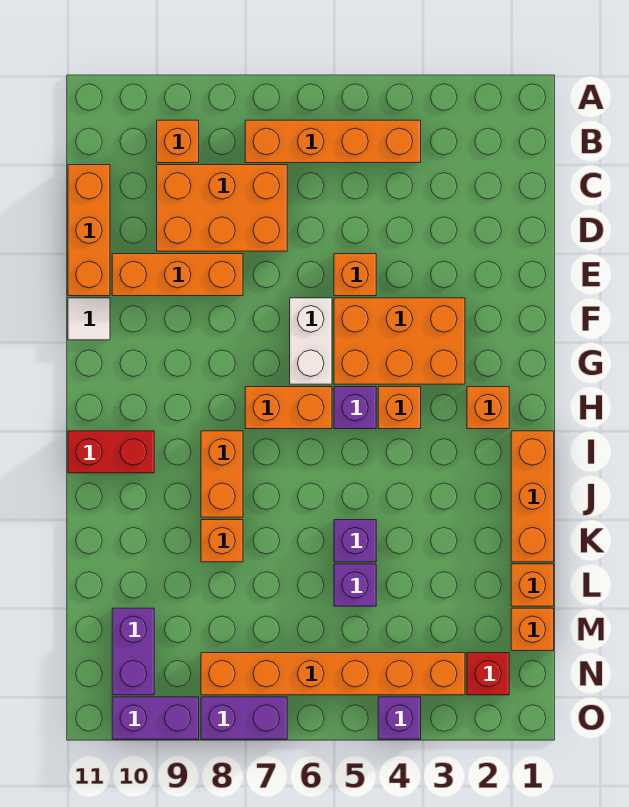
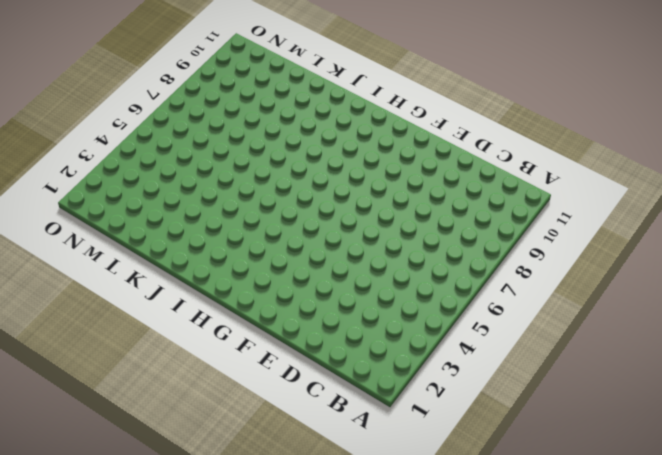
none -> orange 1x4 brick [245,120,421,163]
none -> orange 1x1 brick [157,120,199,163]
none -> orange 2x3 brick [157,165,287,251]

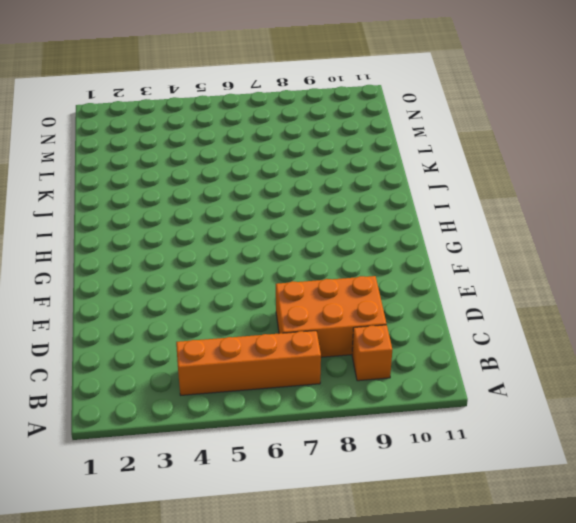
none -> orange 1x3 brick [68,165,110,296]
none -> orange 1x1 brick [334,254,376,296]
none -> orange 1x3 brick [112,254,243,296]

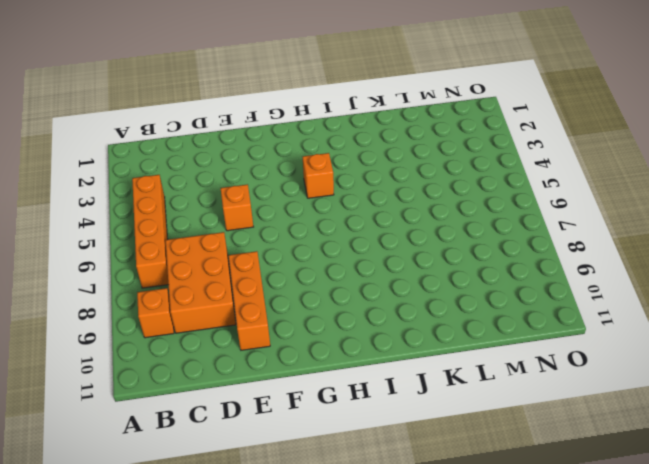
none -> orange 1x3 brick [68,165,110,296]
none -> orange 2x3 brick [334,298,465,384]
none -> white 1x2 brick [290,298,332,384]

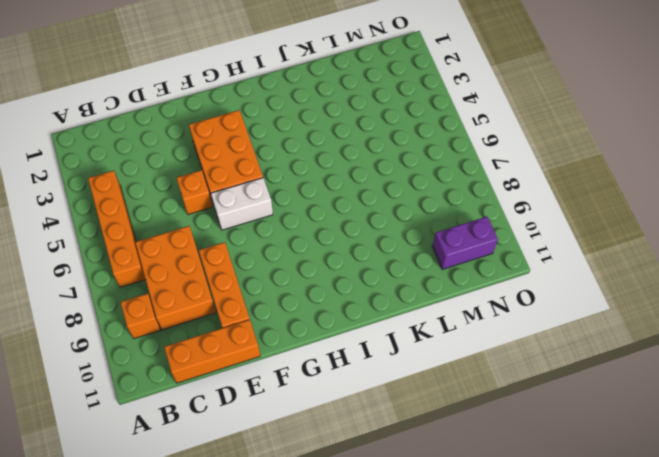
none -> white 1x1 tile [68,298,110,340]
none -> orange 1x1 brick [467,387,509,429]
none -> orange 1x1 brick [378,387,421,429]

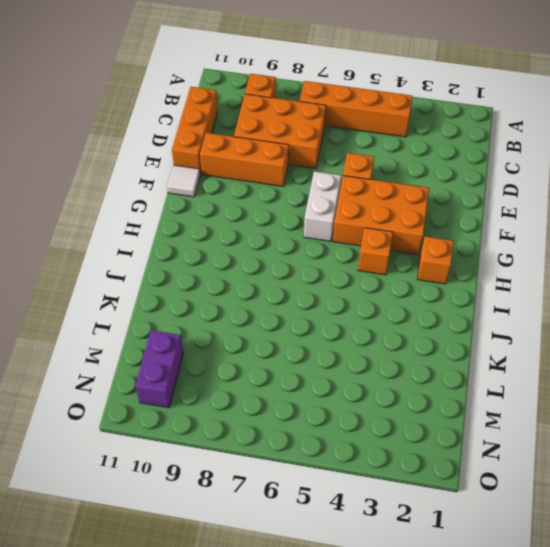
none -> purple 1x1 brick [334,387,376,429]
none -> orange 1x2 brick [245,387,332,429]
none -> orange 1x3 brick [511,431,554,562]

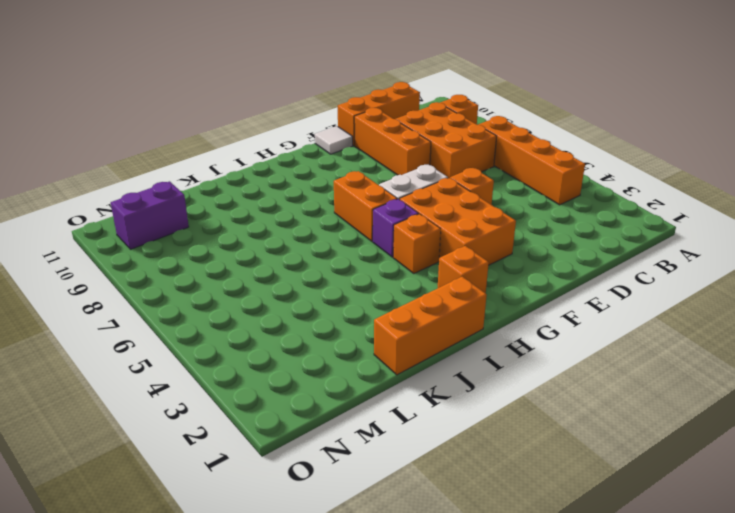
none -> orange 1x2 brick [201,431,243,517]
none -> red 1x2 brick [68,431,154,473]
none -> purple 1x1 brick [334,520,376,562]

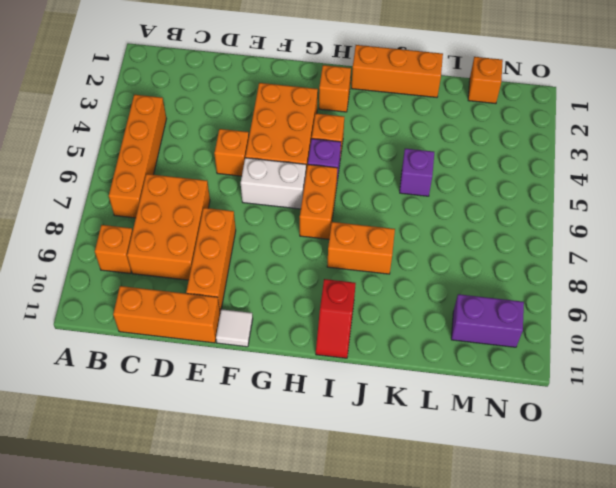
red 1x2 slope [316,279,356,358] -> red 1x2 brick [68,431,154,473]
none -> orange 1x1 brick [201,520,243,562]
none -> orange 1x1 brick [511,564,554,606]
none -> purple 1x1 brick [334,564,376,606]

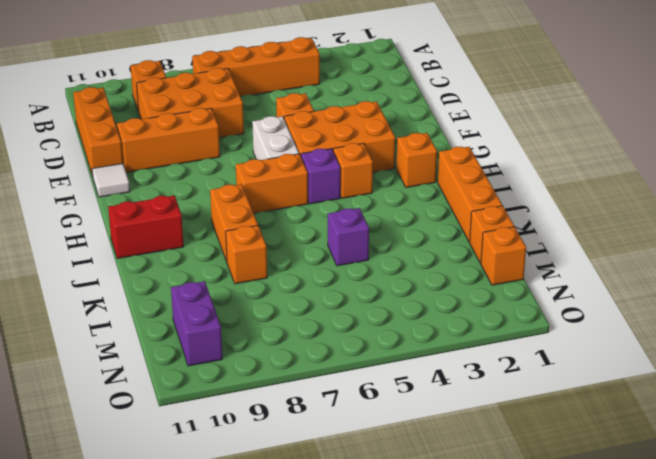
none -> purple 1x1 brick [334,564,376,606]
none -> red 1x1 brick [467,653,509,695]
none -> orange 1x6 brick [201,653,465,695]

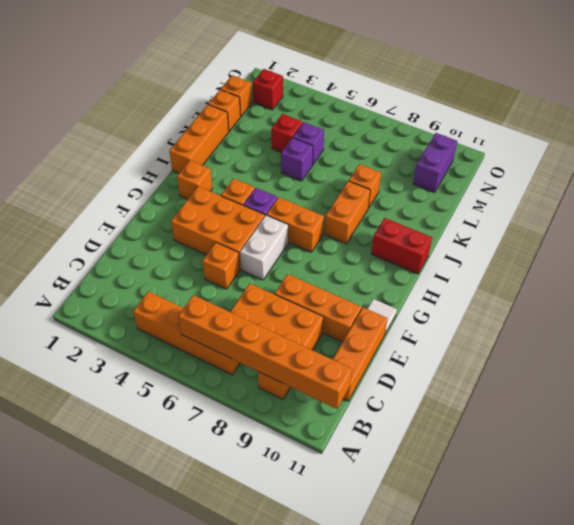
orange 1x6 brick [178,295,352,409] -> orange 1x6 brick moved to [201,653,465,695]
red 1x1 brick [271,114,303,152] -> none
none -> purple 1x1 brick [378,697,421,739]
none -> purple 1x2 brick [201,697,287,739]
none -> purple 1x2 brick [112,697,199,739]

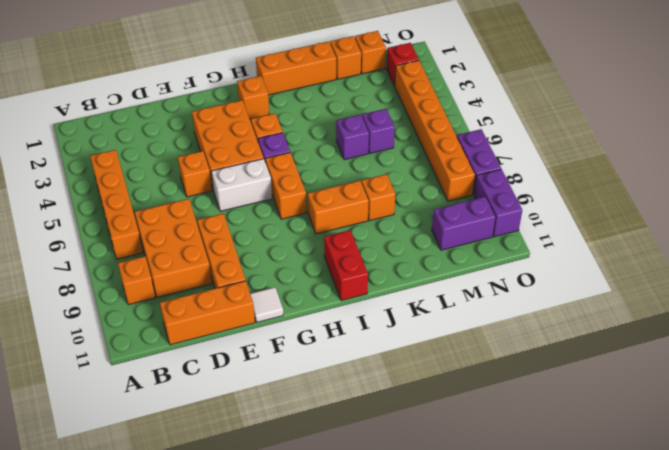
none -> purple 1x1 brick [378,697,421,739]

